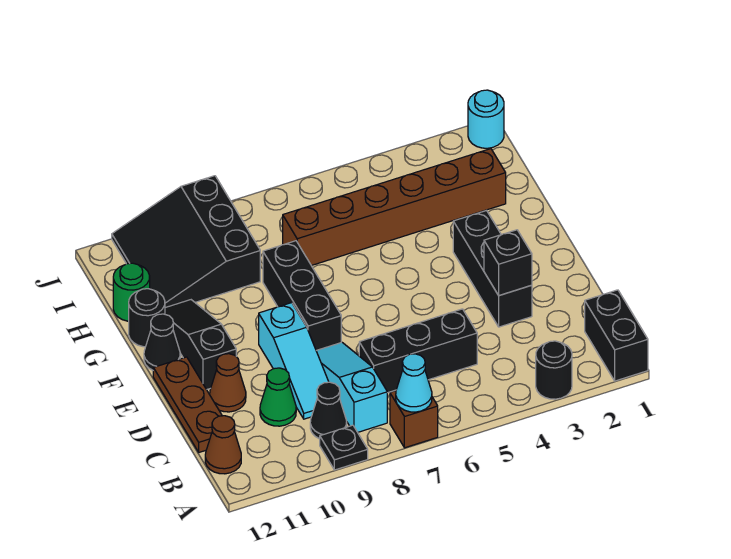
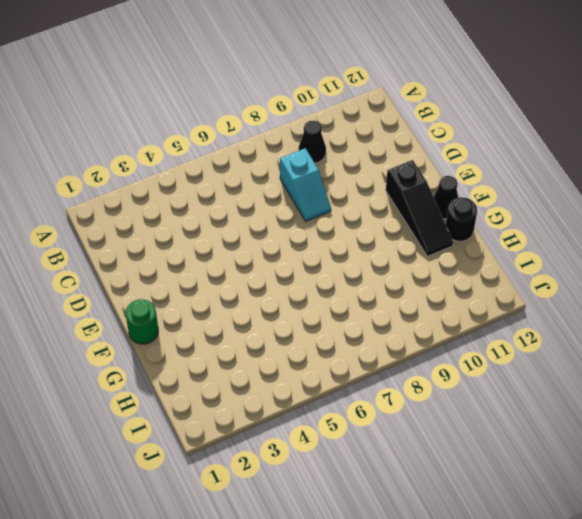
cyan 1x2 slope [280,148,331,221] -> cyan 1x3 slope [316,342,387,432]
green 1x1 round brick [126,299,158,344] -> green 1x1 round brick moved to [113,263,150,321]
none -> black 1x2 brick [585,290,648,381]
none -> black 1x1 round brick [536,341,572,399]
none -> brown 1x1 brick [390,391,438,448]

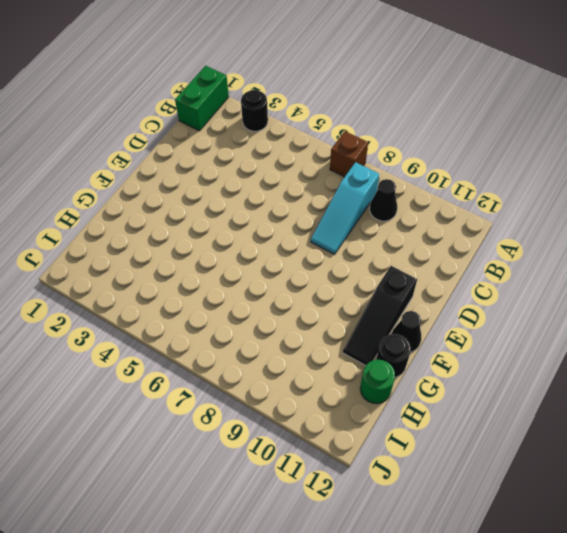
green 1x2 brick [175,66,229,131] -> black 1x2 brick [585,290,648,381]
none -> black 1x1 plate [320,425,368,470]
none -> brown 1x1 cone [205,416,241,474]
none -> black 1x3 brick [359,309,477,393]

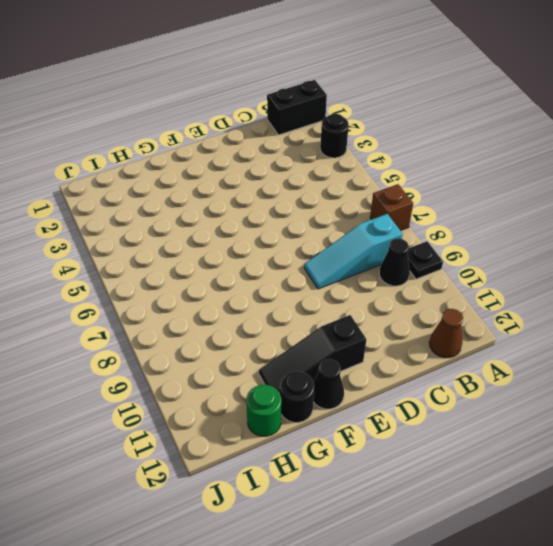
none -> black 1x3 brick [359,309,477,393]
none -> cyan 1x3 slope [259,303,329,419]
none -> green 1x1 cone [260,368,296,426]

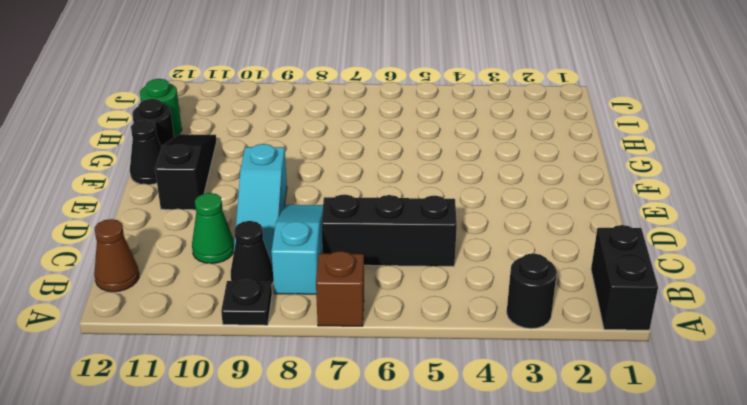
none -> brown 1x3 plate [153,357,222,452]
none -> black 1x3 brick [453,211,532,327]
none -> brown 1x1 cone [210,354,246,412]

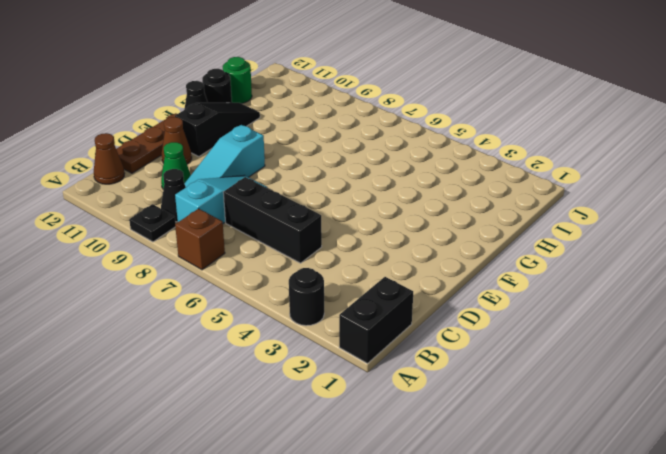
none -> black 1x3 brick [453,211,532,327]
none -> black 1x3 brick [263,241,341,350]
none -> brown 1x6 brick [283,149,506,266]

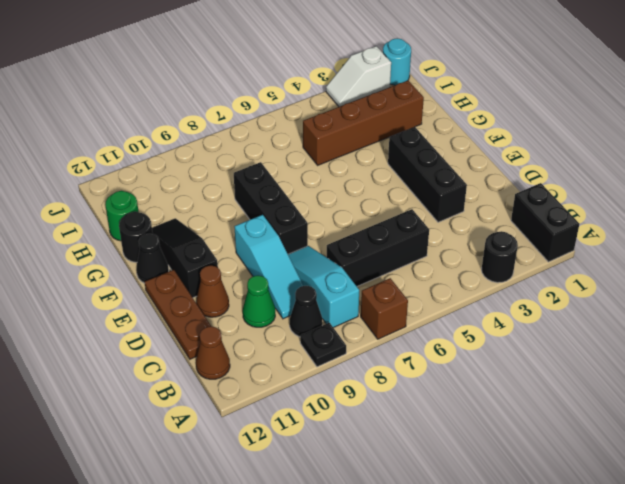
brown 1x4 brick [303,81,424,165] -> brown 1x6 brick [283,149,506,266]
white 1x2 slope [326,46,391,107] -> none
none -> black 3x3 slope [112,176,260,308]
none -> cyan 1x1 cone [396,354,432,412]
none -> black 1x1 brick [484,230,532,295]

